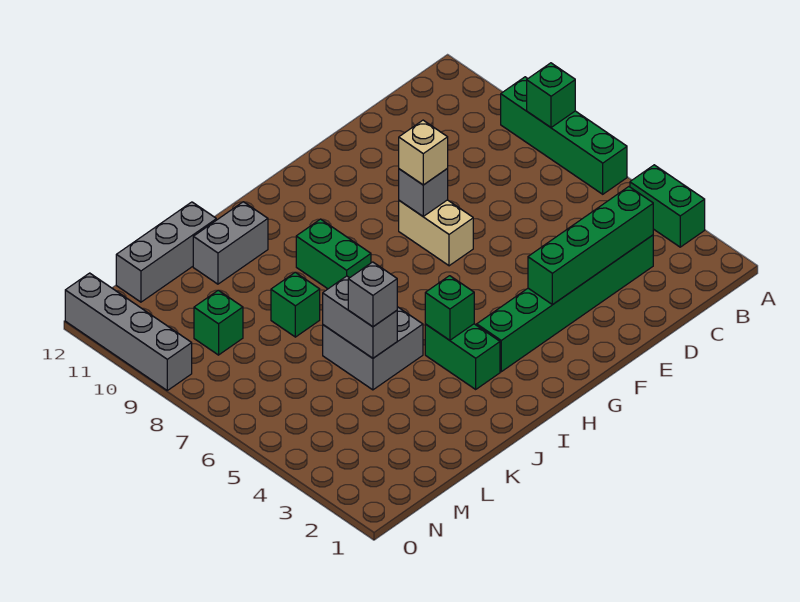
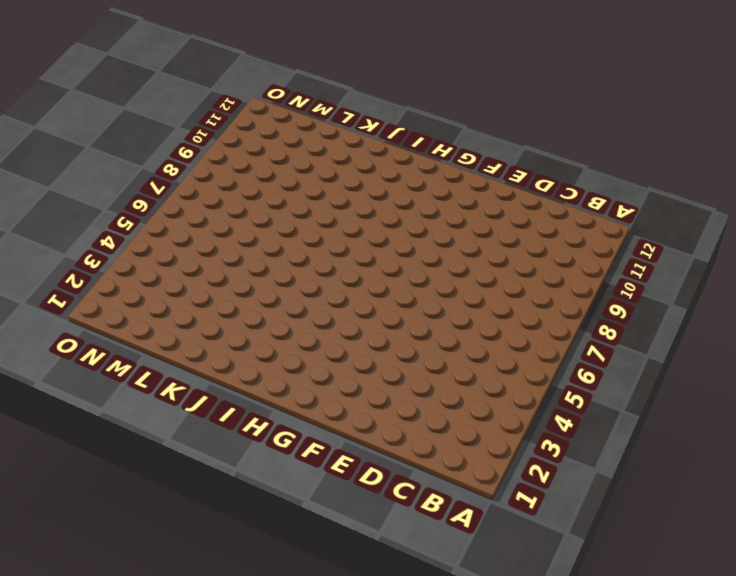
none -> green 1x2 brick [630,165,705,247]
none -> green 1x4 brick [501,77,627,194]
none -> green 1x6 brick [477,235,653,372]

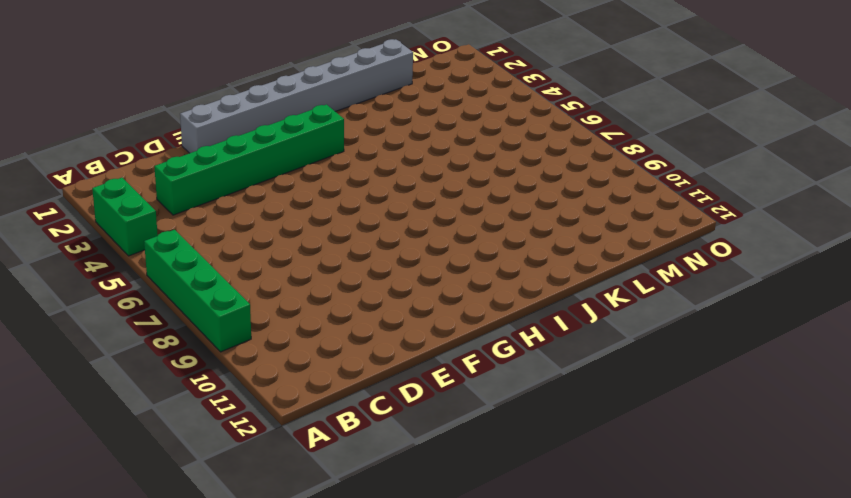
grey 1x8 brick [180,39,413,153] -> none
none -> tan 1x2 brick [399,200,473,266]
none -> green 1x2 brick [425,324,500,389]
none -> green 1x2 brick [296,219,371,289]

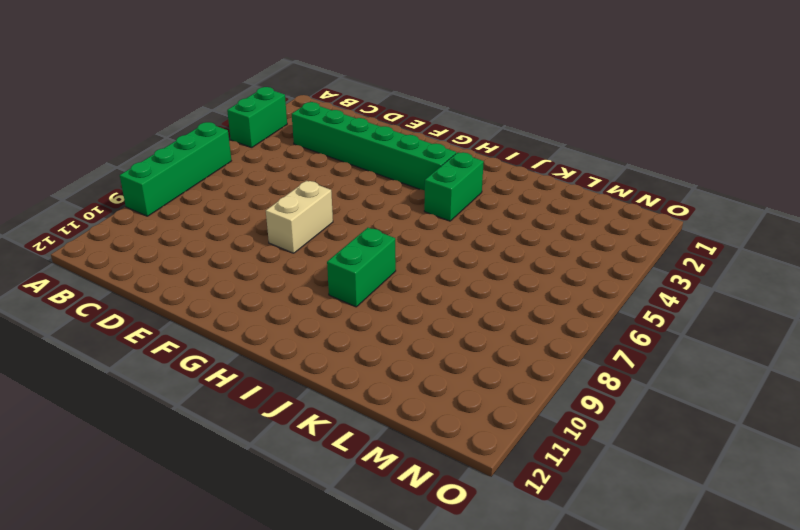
none -> grey 2x2 brick [323,307,423,390]
none -> grey 1x2 brick [193,202,268,284]
none -> green 1x1 brick [271,272,320,337]

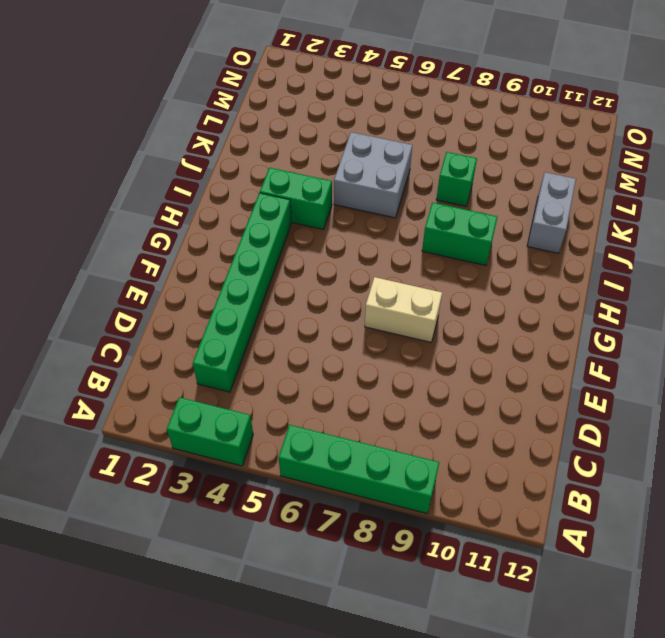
none -> grey 1x3 brick [116,202,216,302]
none -> green 1x1 brick [194,290,243,355]
none -> grey 1x4 brick [65,273,192,390]

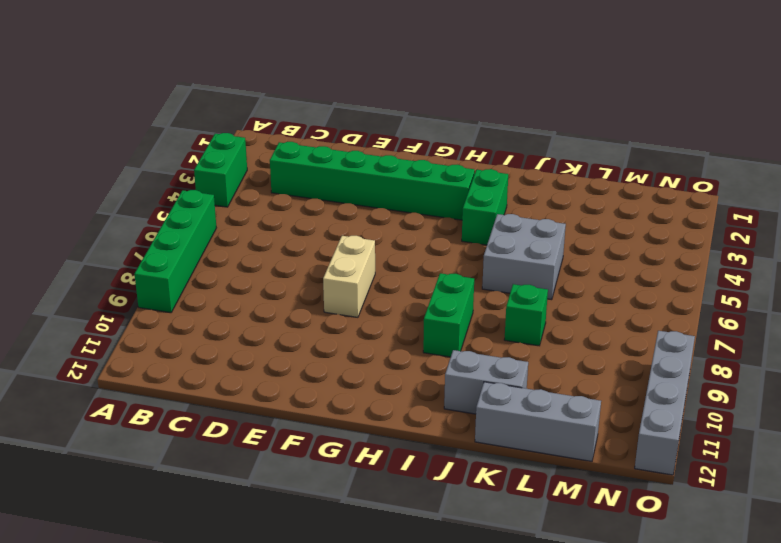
none -> green 1x1 brick [194,290,243,355]
none -> green 1x1 brick [527,63,575,127]
none -> green 1x4 brick [528,187,653,305]

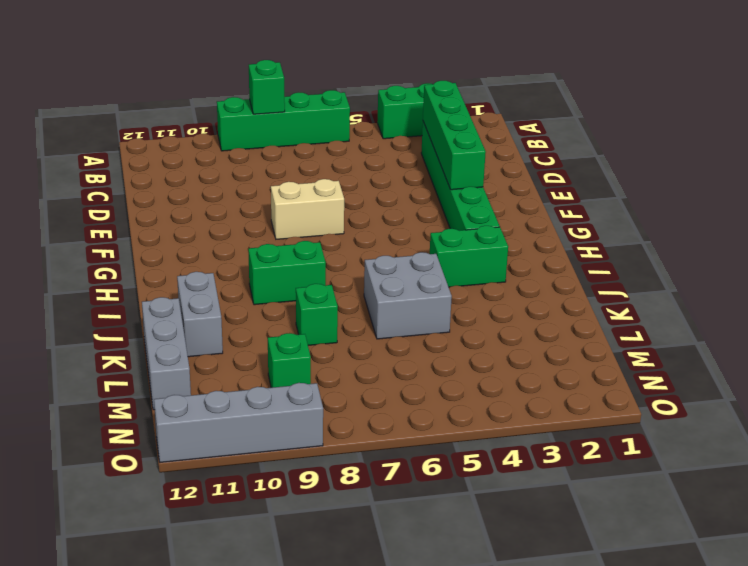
none -> grey 1x1 brick [399,169,448,216]
none -> green 1x1 brick [425,276,474,340]
none -> grey 1x2 brick [323,276,397,358]

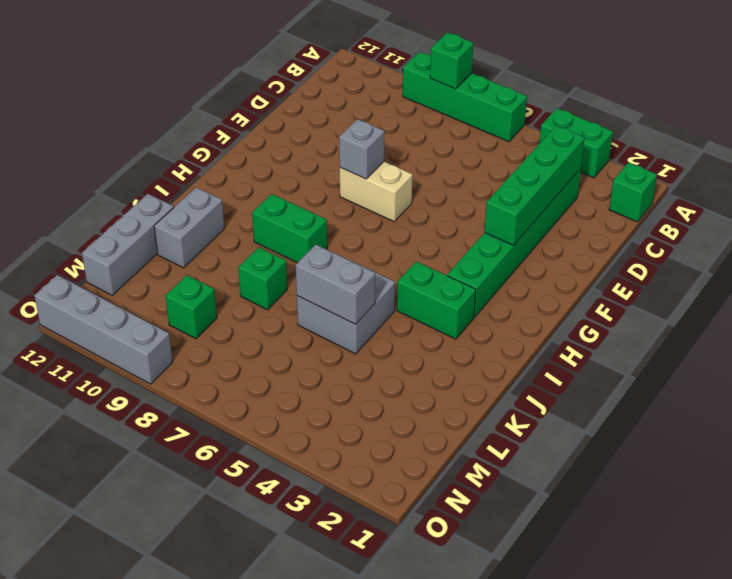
green 1x1 brick [609,163,657,222] -> green 1x1 brick moved to [425,276,474,340]
none -> tan 1x1 brick [399,120,448,185]
none -> grey 1x1 brick [348,262,397,327]

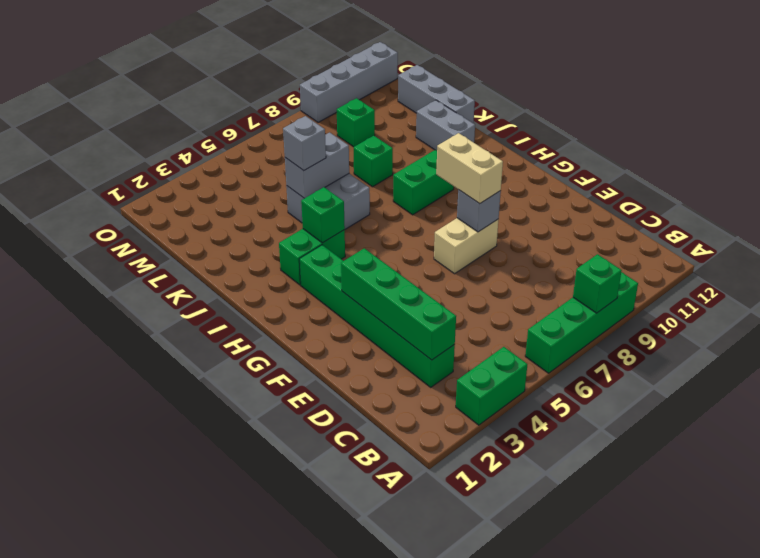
tan 1x2 brick [436,133,503,204] -> tan 1x1 brick [399,120,448,185]

